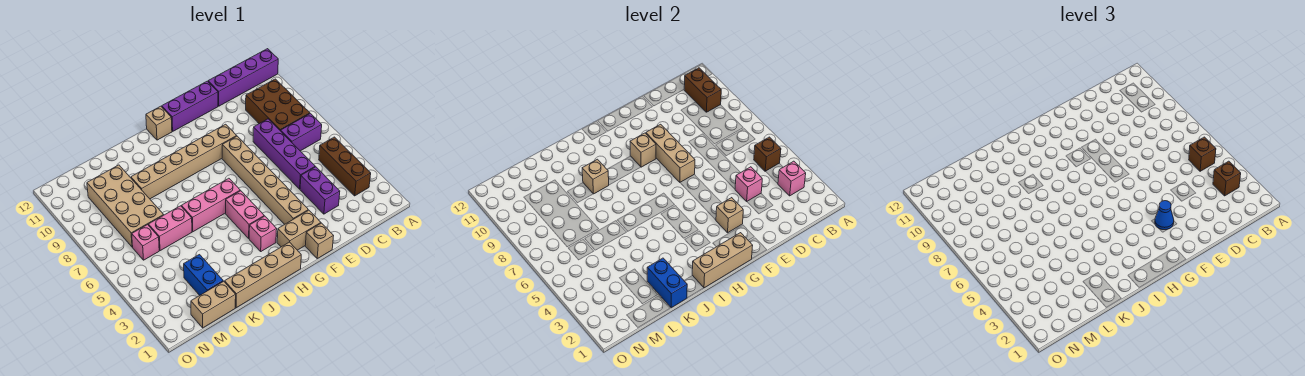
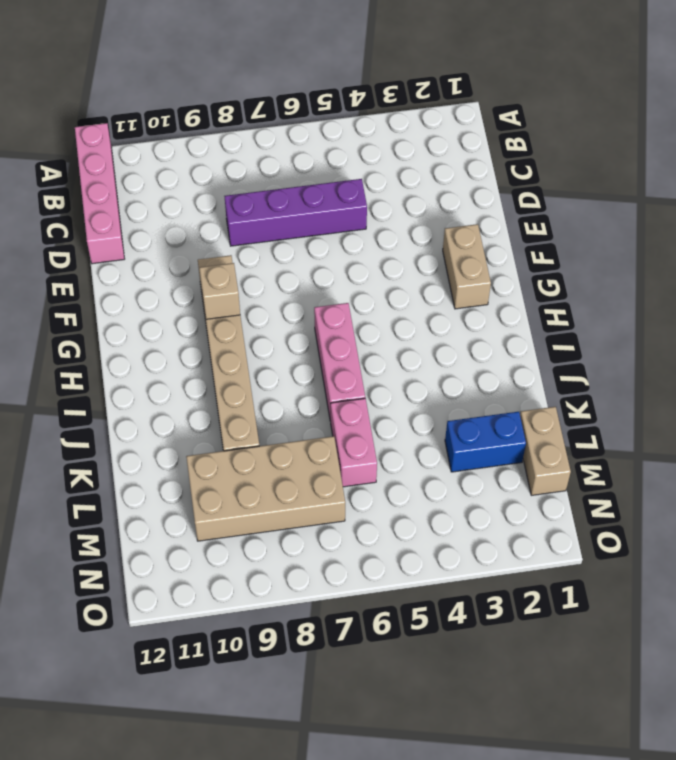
pink 1x4 brick [75,123,124,264] -> purple 1x4 brick [208,49,278,106]
none -> brown 1x3 brick [319,137,371,196]
none -> purple 1x2 brick [281,113,322,151]
none -> brown 2x3 brick [246,79,310,131]
none -> purple 1x2 brick [300,167,340,214]

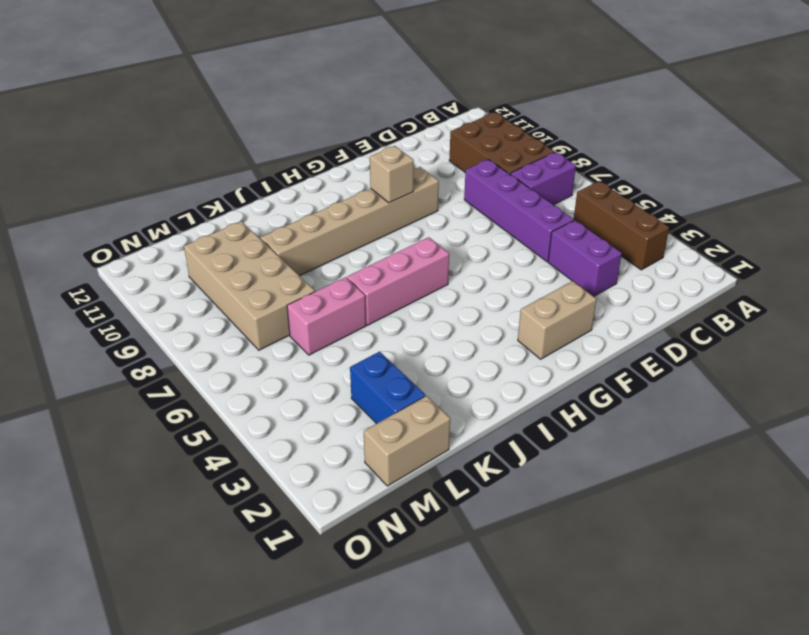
none -> purple 1x4 brick [208,49,278,106]
none -> purple 1x3 brick [162,81,218,131]
none -> tan 1x1 brick [305,223,333,259]
none -> tan 1x6 brick [222,136,308,225]

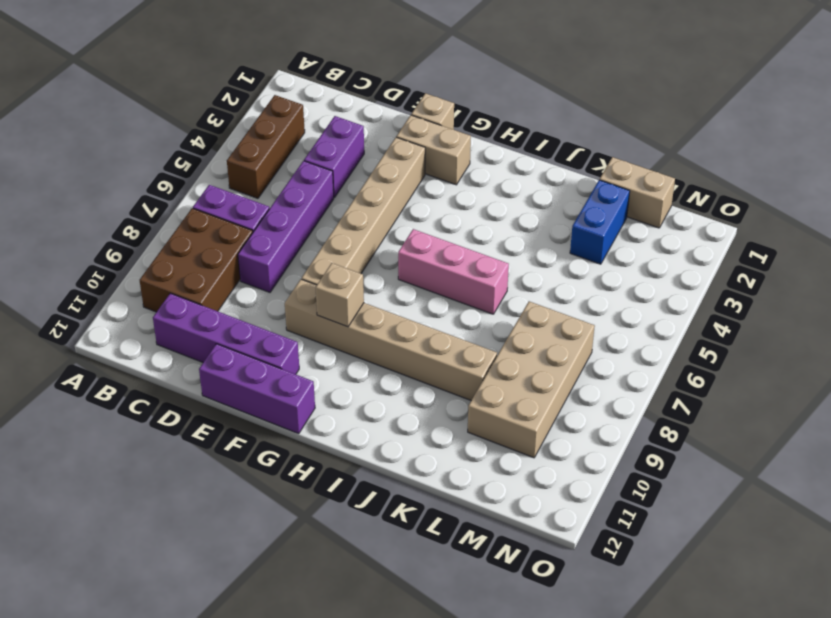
purple 1x4 brick [153,293,299,374] -> purple 1x4 brick moved to [208,49,278,106]
none -> tan 1x4 brick [225,242,301,308]
none -> pink 1x1 brick [249,216,277,251]
none -> pink 1x2 brick [226,191,264,238]
none -> tan 1x1 brick [146,106,172,140]

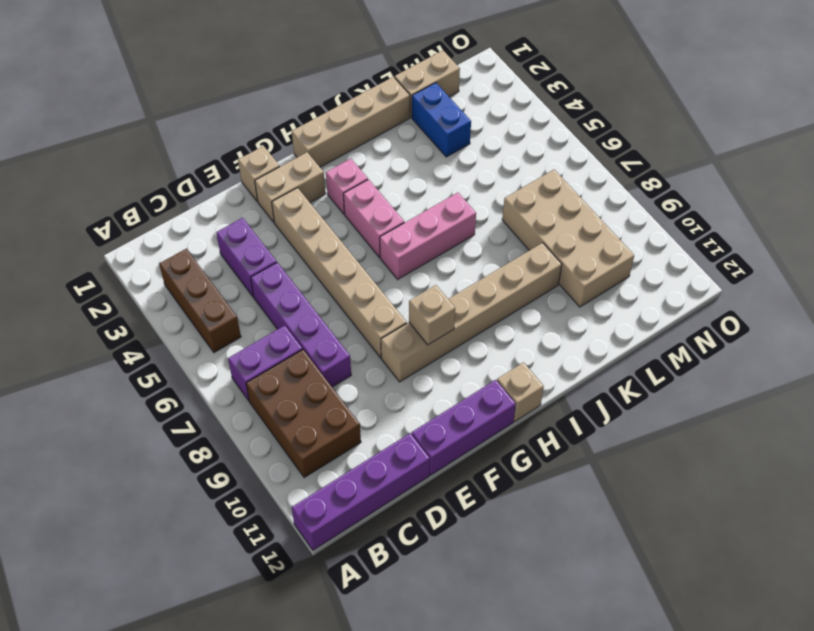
none -> pink 1x2 brick [148,206,192,251]
none -> pink 1x1 brick [132,225,159,260]
none -> pink 1x1 brick [778,161,806,196]
none -> brown 1x1 brick [754,137,781,171]

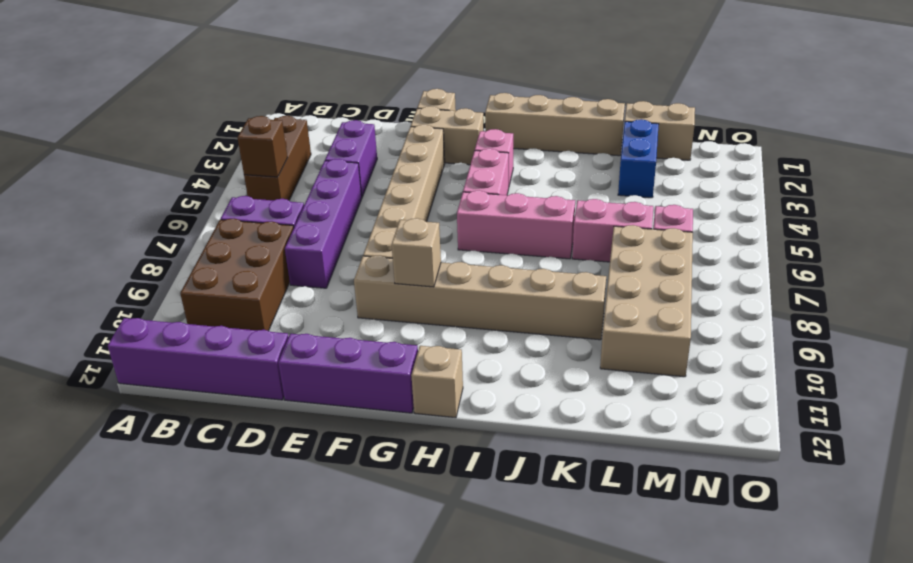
none -> pink 1x1 brick [778,161,806,196]
none -> brown 1x2 brick [684,68,721,112]
none -> pink 1x1 brick [735,167,762,201]
none -> tan 1x1 brick [716,198,743,233]

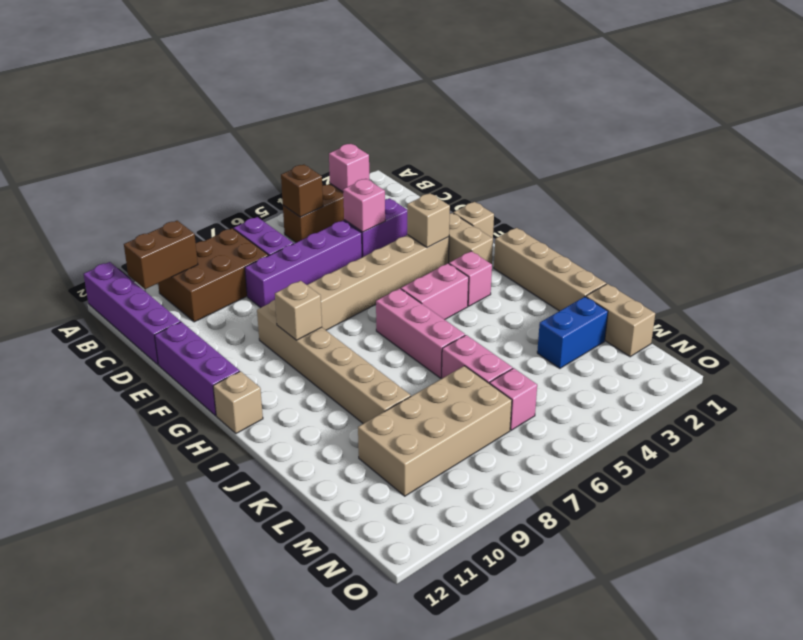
none -> tan 1x3 brick [646,124,695,182]
none -> tan 1x3 brick [692,233,753,288]
none -> tan 1x1 brick [582,159,609,194]
none -> blue 1x2 brick [647,258,687,308]

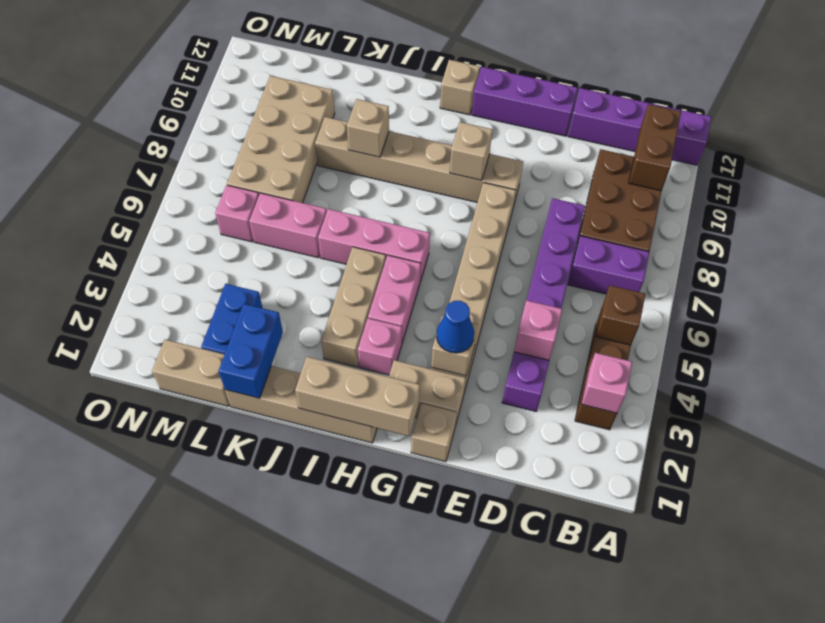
tan 1x3 brick [321,247,386,367] -> tan 1x3 brick moved to [646,124,695,182]
none -> brown 1x1 brick [1213,161,1241,196]
none -> brown 1x1 brick [1189,137,1216,171]

